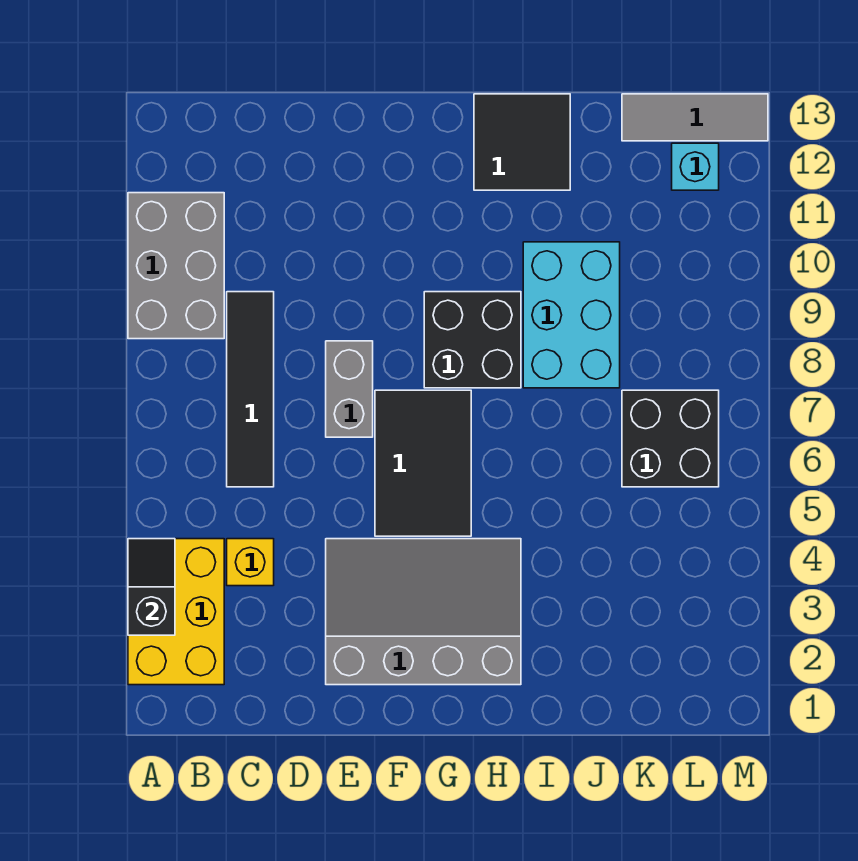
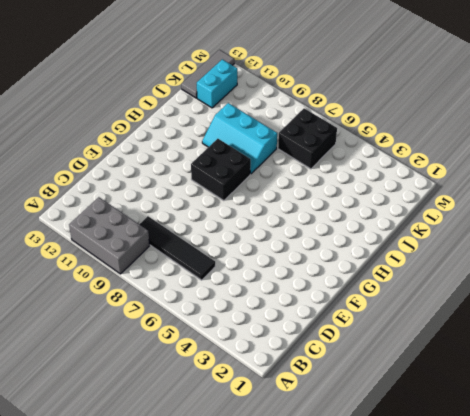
cyan 2x3 slope [202,103,277,174] -> cyan 2x3 brick [523,242,620,388]
cyan 1x2 brick [197,59,237,108] -> cyan 1x1 brick [672,143,719,190]
none -> yellow 2x3 brick [128,539,224,685]
none -> yellow 1x1 brick [227,539,274,586]
none -> grey 3x4 slope [326,539,521,685]

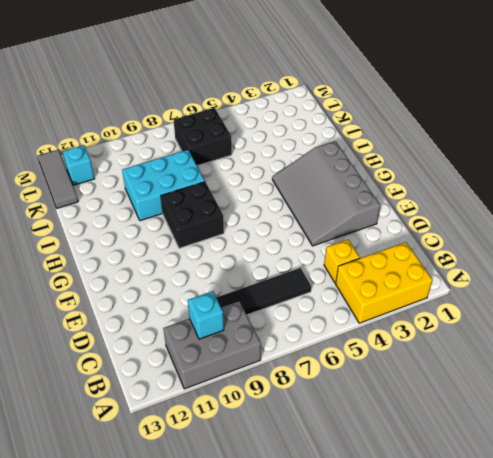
cyan 1x1 brick [188,291,224,339] -> none
none -> grey 1x2 brick [326,341,373,437]
none -> black 2x3 tile [375,390,471,536]
none -> black 2x2 tile [474,94,570,190]

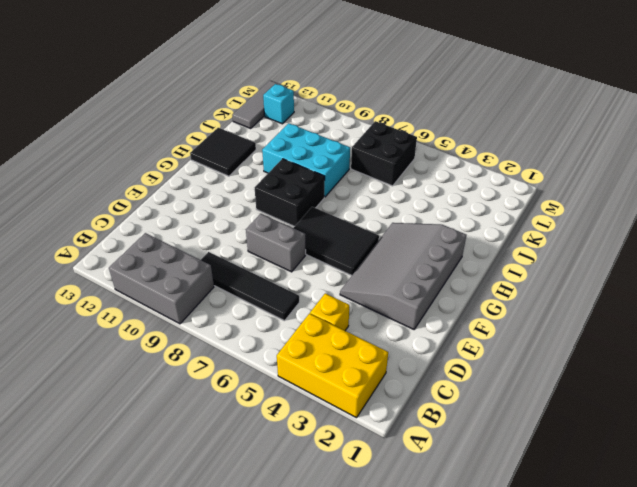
none -> black 1x2 slope [128,539,175,635]

